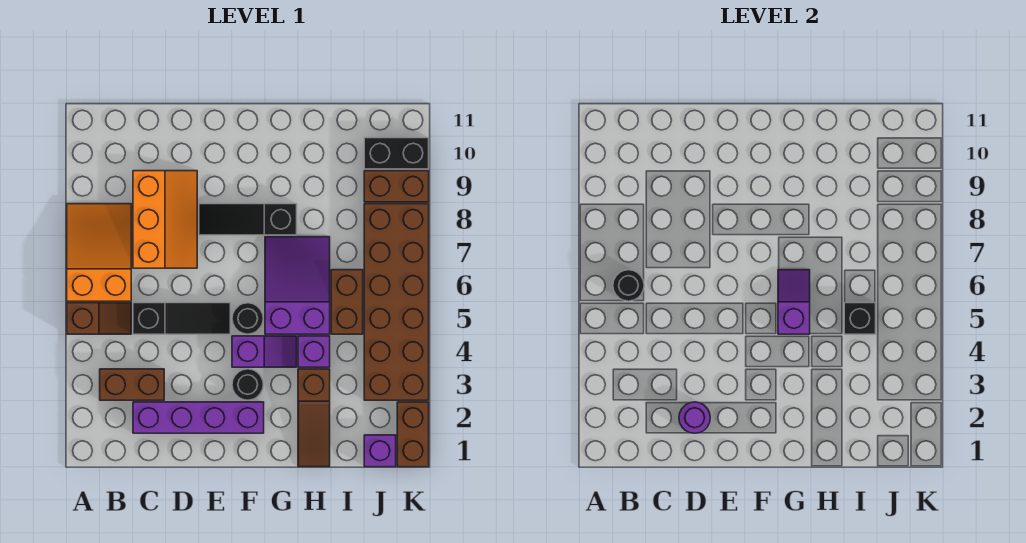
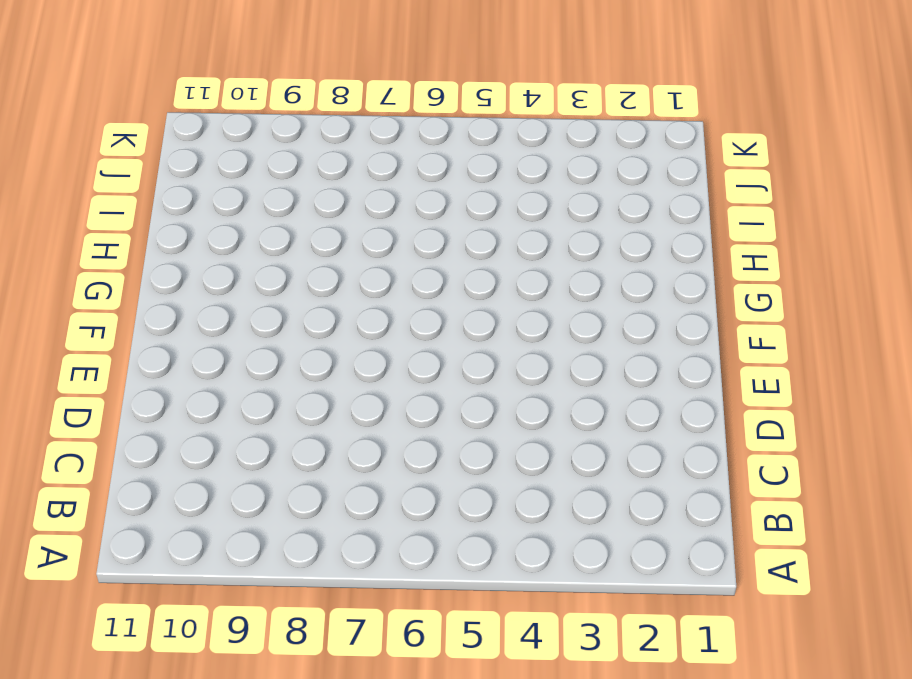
none -> brown 1x2 slope [67,303,131,334]
none -> orange 2x3 slope [67,204,131,301]
none -> brown 1x2 brick [100,369,164,400]

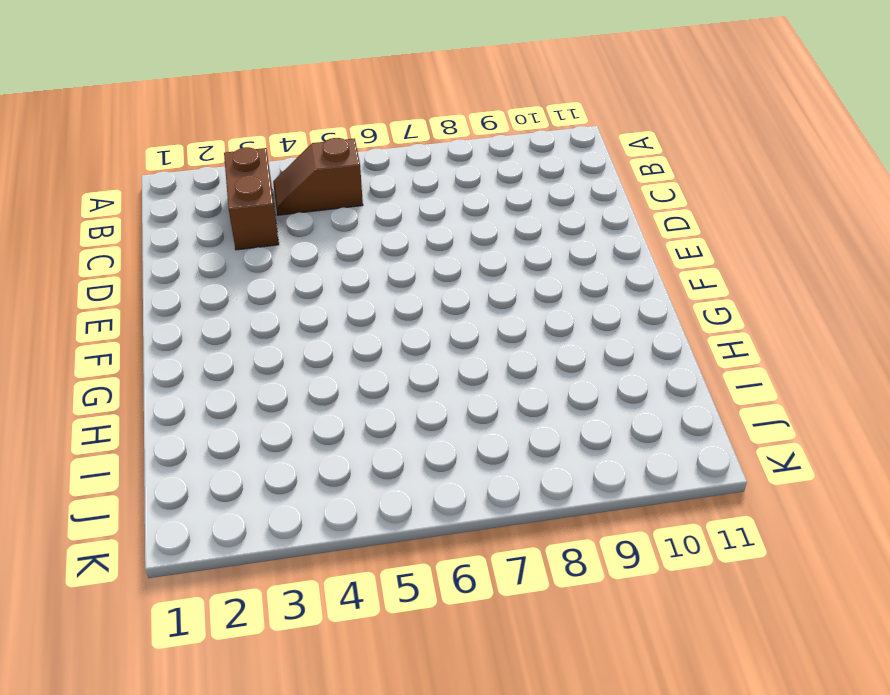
brown 1x2 slope [273,138,363,215] -> brown 1x2 slope turned to [67,303,131,334]
none -> orange 2x3 slope [67,204,131,301]
none -> purple 1x4 brick [133,402,264,433]
none -> black 1x3 slope [133,303,230,334]

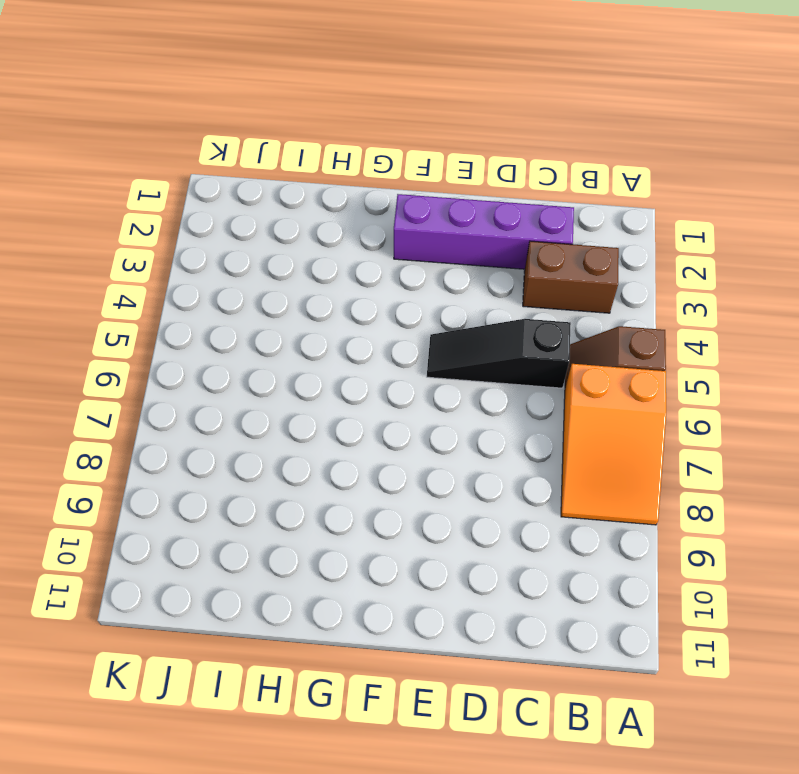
none -> orange 2x3 slope [133,171,197,268]
none -> black 1x3 slope [199,204,297,235]
none -> black 1x1 round brick [232,369,263,400]

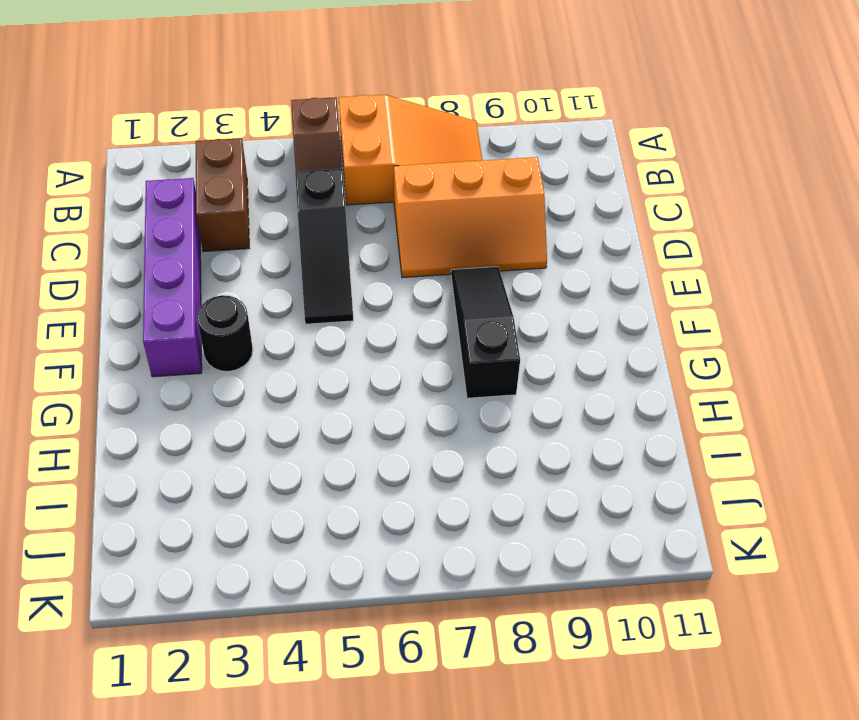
none -> purple 1x2 slope [232,336,297,367]
none -> black 1x1 round brick [232,303,263,334]
none -> purple 2x3 slope [265,237,330,334]

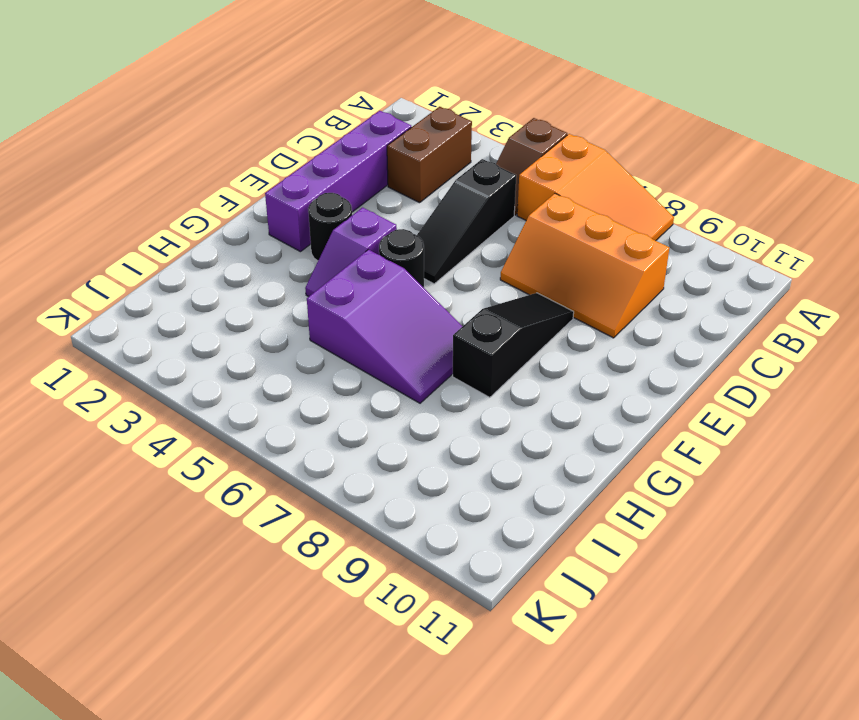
none -> brown 1x3 slope [298,369,330,467]
none -> purple 1x1 brick [298,336,330,367]
none -> brown 1x2 brick [331,270,363,334]

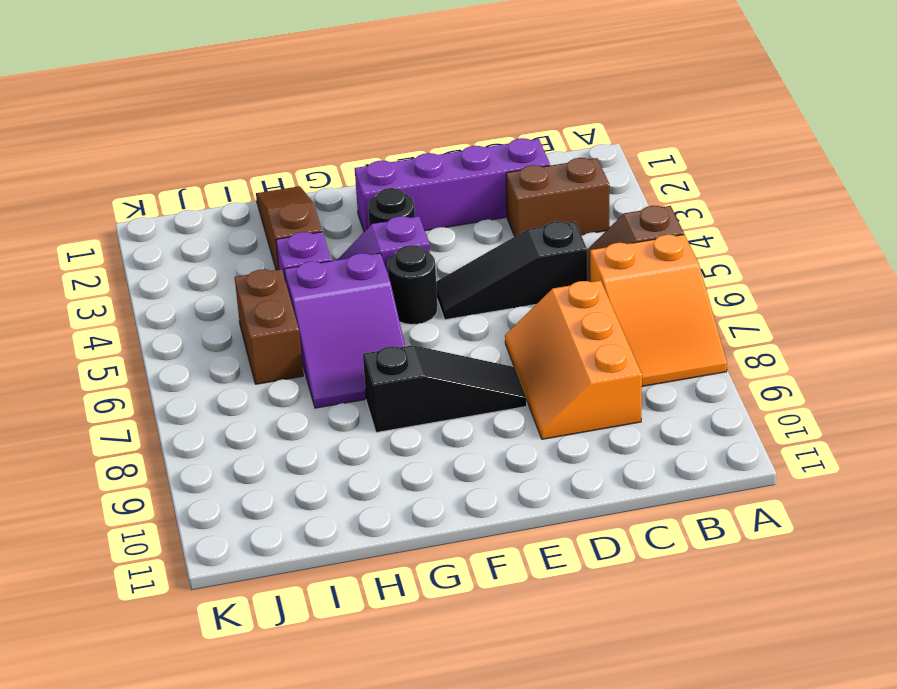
none -> purple 1x1 brick [364,435,396,467]
none -> brown 2x6 brick [364,204,429,400]
none -> brown 1x2 brick [364,171,429,202]

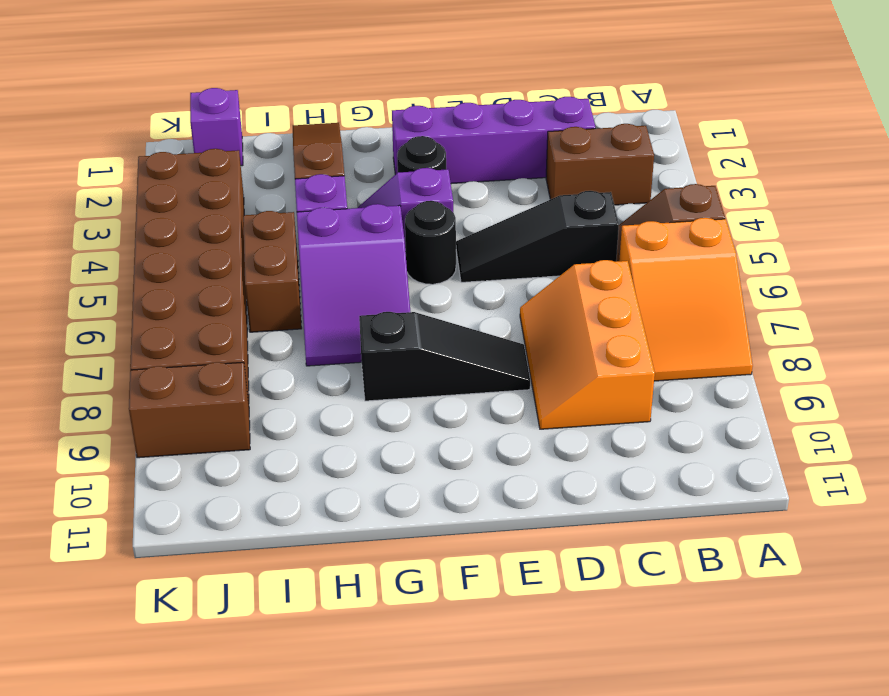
none -> black 1x2 brick [364,138,429,169]
none -> brown 1x2 brick [397,402,429,467]
none -> black 1x1 round brick [613,270,644,301]

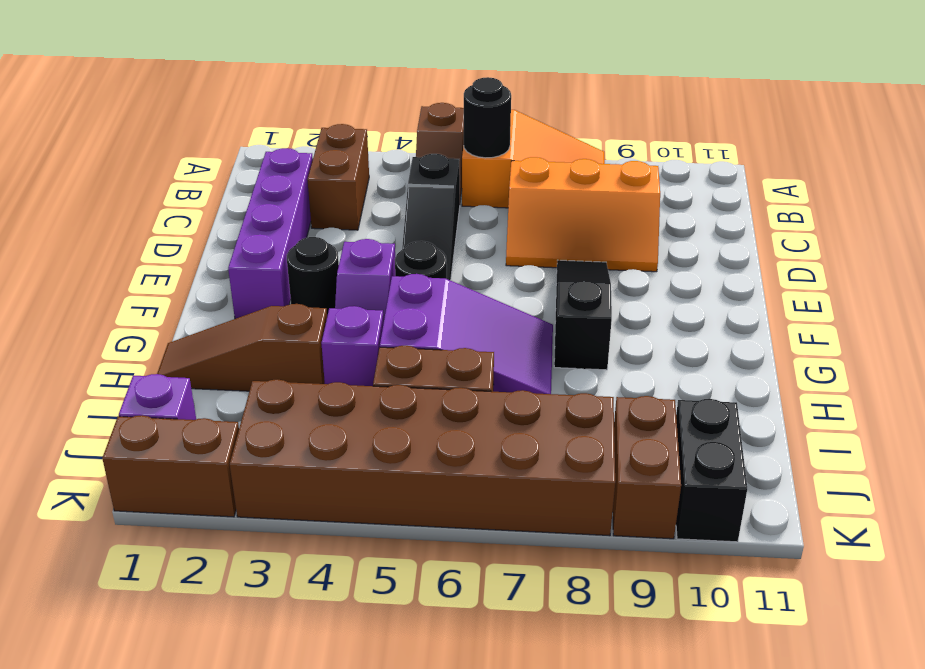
none -> purple 1x1 round brick [679,402,710,433]
none -> purple 1x2 slope [778,270,810,334]
none -> black 1x1 brick [844,303,876,334]

